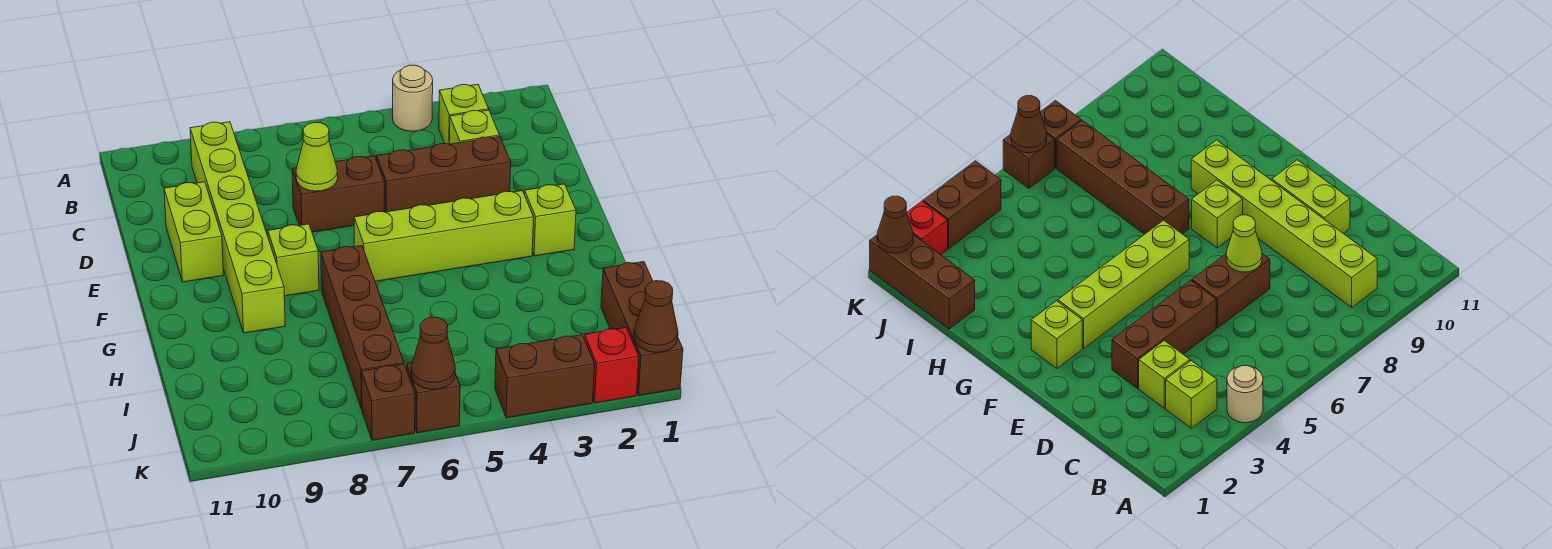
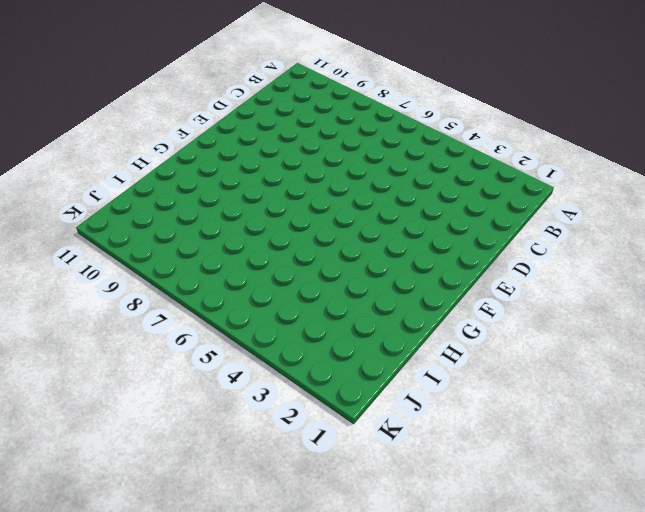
none -> tan 1x1 round brick [393,65,433,131]
none -> lime 1x1 brick [439,84,489,144]
none -> lime 1x6 brick [190,122,285,333]

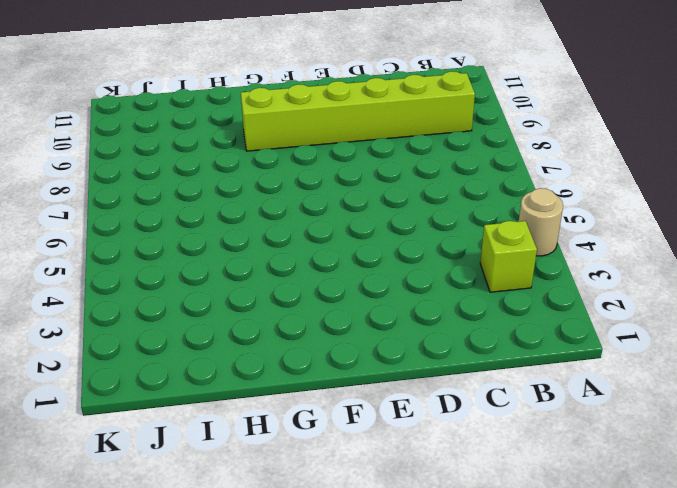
none -> lime 1x1 brick [449,110,500,144]
none -> brown 1x3 brick [377,137,511,212]
none -> brown 1x2 brick [292,156,384,232]

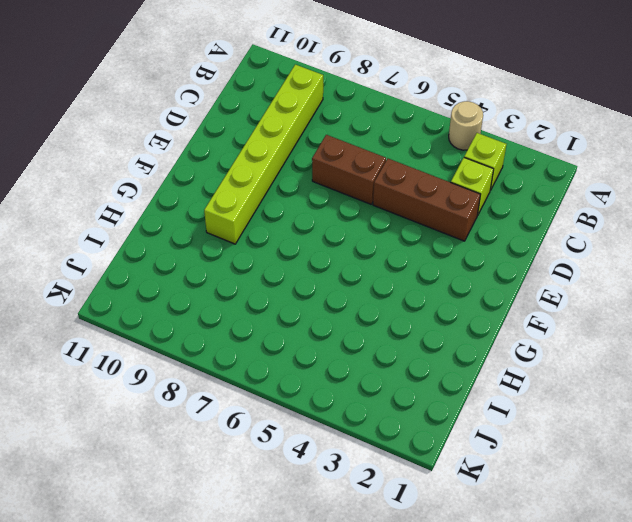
none -> lime 1x2 brick [164,182,224,282]
none -> lime 1x1 brick [524,184,576,256]
none -> lime 1x4 brick [354,191,534,281]

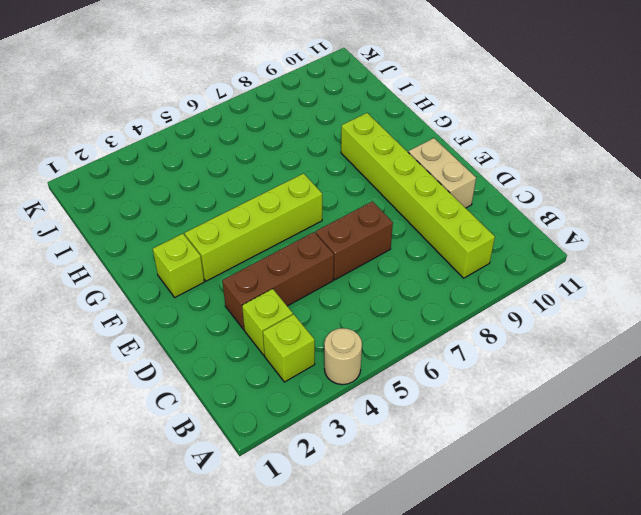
tan 1x2 brick [408,138,476,208] -> lime 1x2 brick [164,182,224,282]
none -> lime 1x1 brick [268,224,319,296]
none -> brown 1x4 brick [321,246,404,409]
none -> brown 1x3 brick [601,262,683,395]

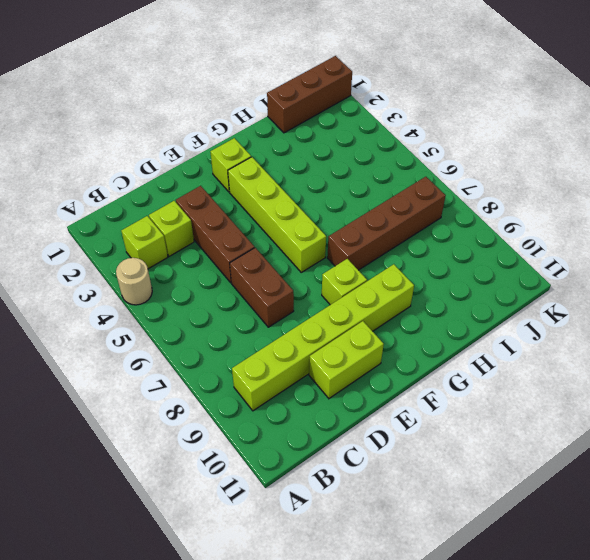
none -> red 1x1 brick [584,328,639,403]
none -> brown 1x2 brick [495,335,595,418]
none -> brown 1x1 brick [407,363,460,433]

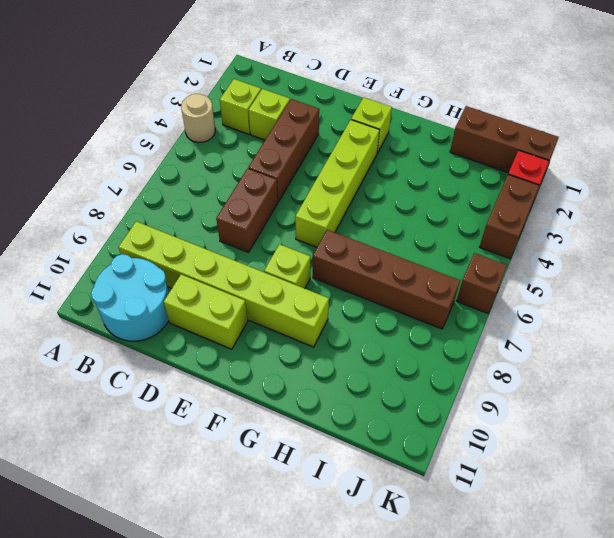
cyan 2x2 round brick [91,254,169,341] -> none
none -> brown 1x1 brick [362,364,415,440]
none -> lime 1x1 cone [296,123,338,191]
none -> brown 1x1 cone [634,281,678,352]

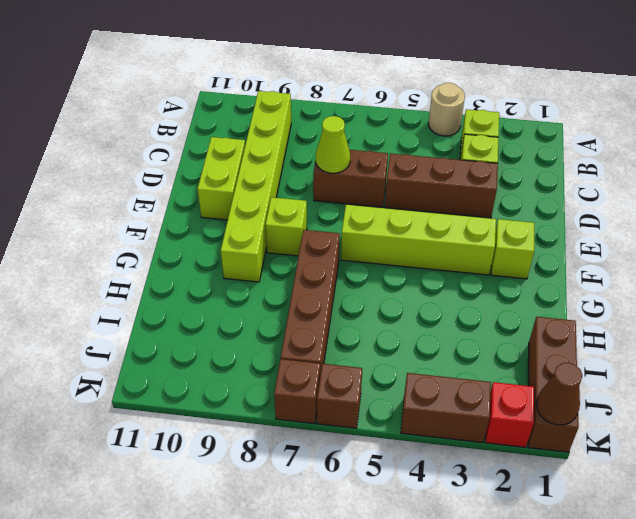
none -> brown 1x1 cone [411,317,455,390]

